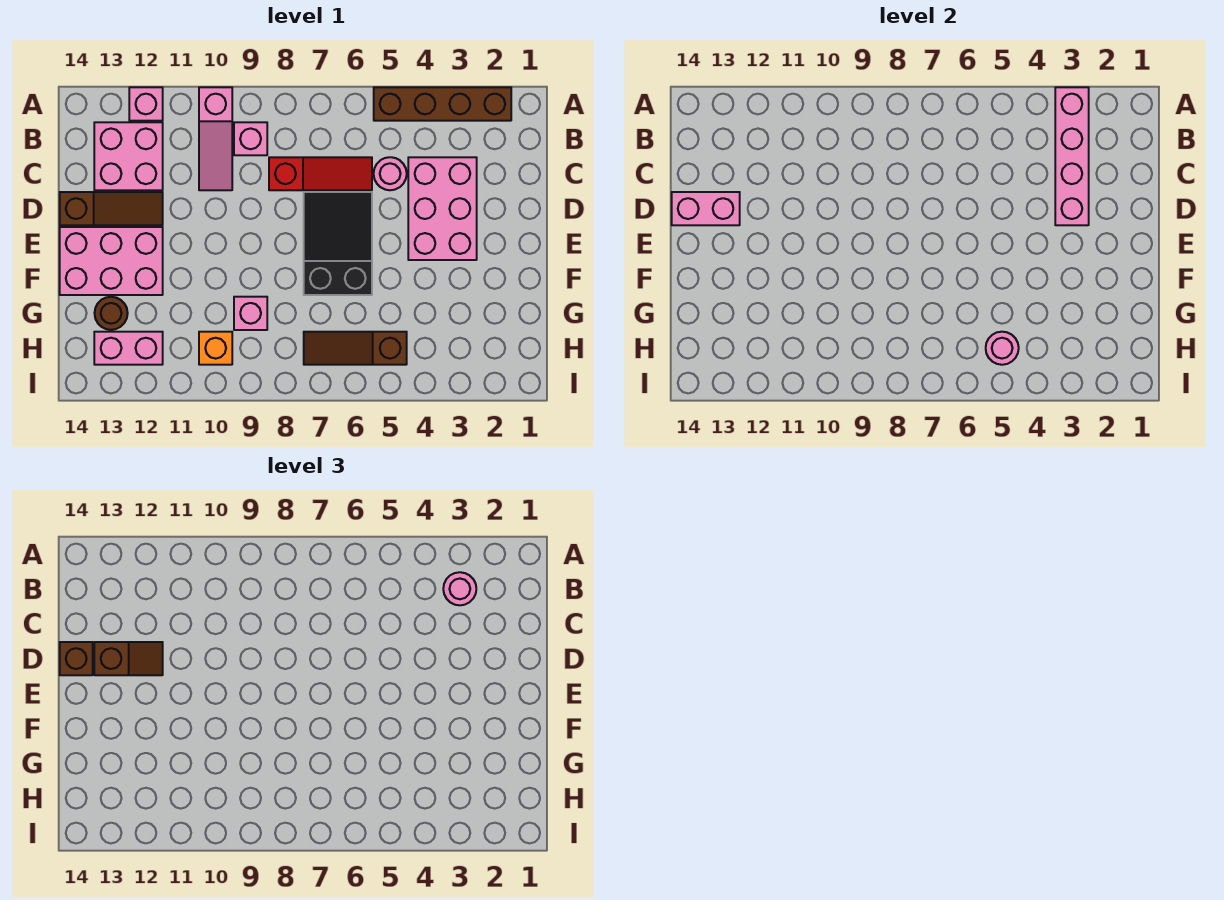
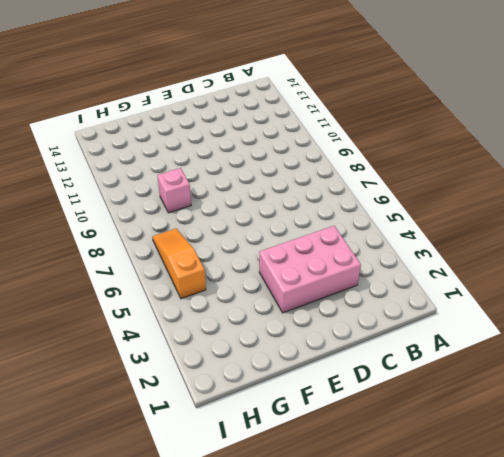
orange 1x3 slope [152,229,206,299] -> brown 1x3 slope [304,332,407,365]
none -> brown 1x4 brick [374,87,511,121]
none -> pink 1x3 slope [199,87,232,190]
none -> pink 1x1 brick [129,87,163,121]

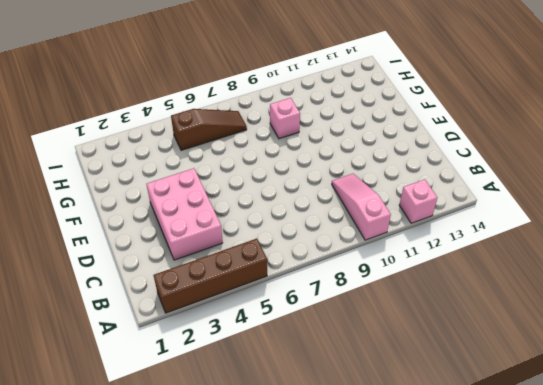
none -> pink 1x1 brick [234,122,267,155]
none -> pink 2x2 brick [94,122,163,190]
none -> pink 1x1 round brick [374,157,407,190]

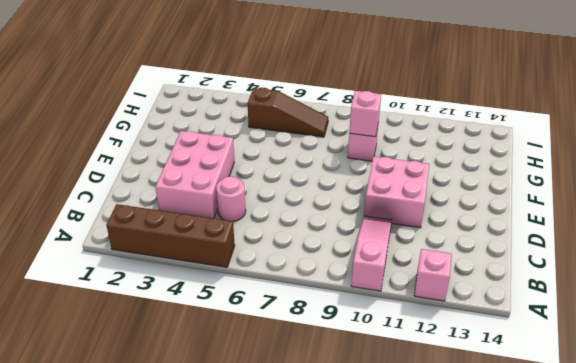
pink 2x2 brick [364,156,429,228] -> pink 2x2 brick moved to [94,122,163,190]
pink 1x1 brick [349,91,381,137] -> pink 1x1 brick moved to [234,122,267,155]
none -> red 1x3 slope [269,157,372,190]
none -> black 2x3 slope [304,192,372,295]
none -> brown 1x3 slope [60,192,163,225]

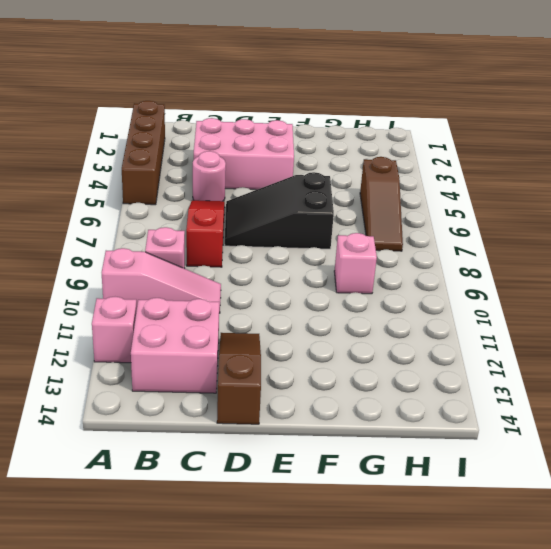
none -> pink 2x3 brick [60,227,163,295]
none -> brown 1x1 round brick [95,297,128,330]
none -> orange 1x1 brick [199,332,232,365]

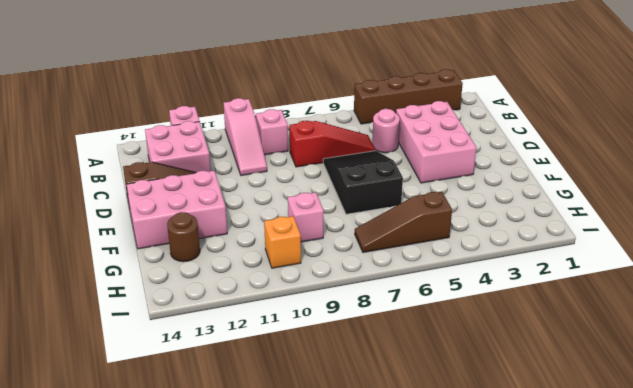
none -> pink 1x2 brick [94,332,163,365]
none -> pink 1x4 brick [1055,87,1089,225]
none -> pink 1x2 brick [672,192,740,225]

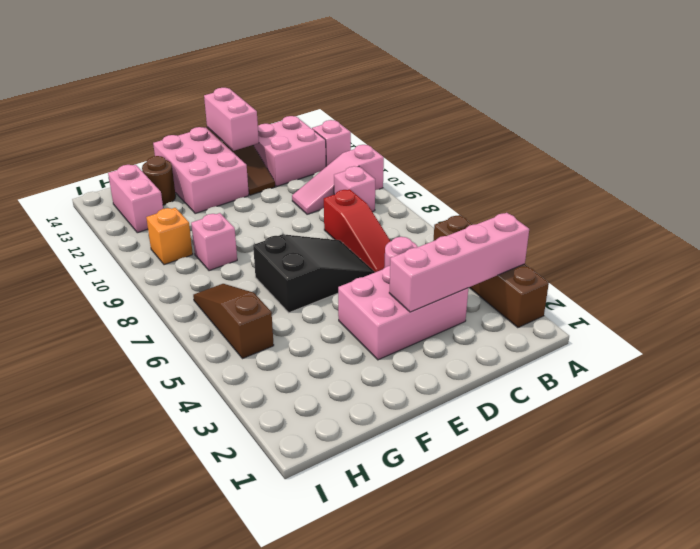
none -> pink 1x1 round brick [986,332,1019,365]
none -> pink 1x1 round brick [443,572,476,605]
none -> brown 1x2 slope [94,642,163,675]

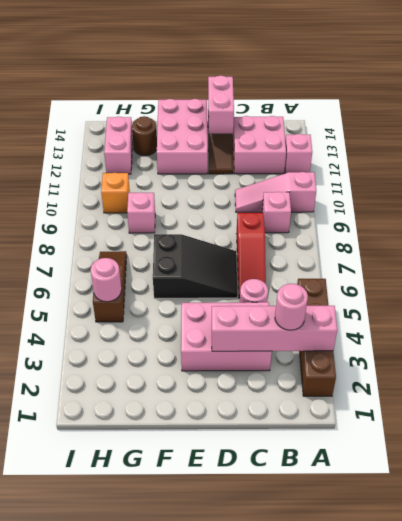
none -> brown 1x2 slope [94,642,163,675]
none -> brown 1x1 brick [60,642,93,675]

